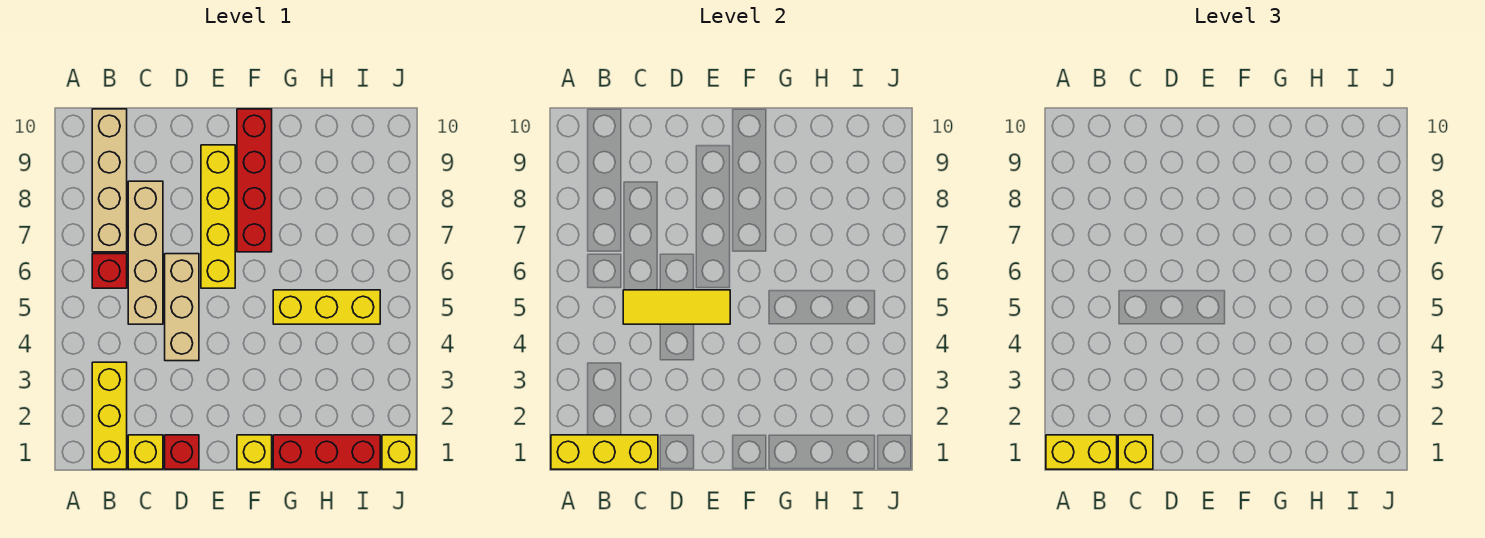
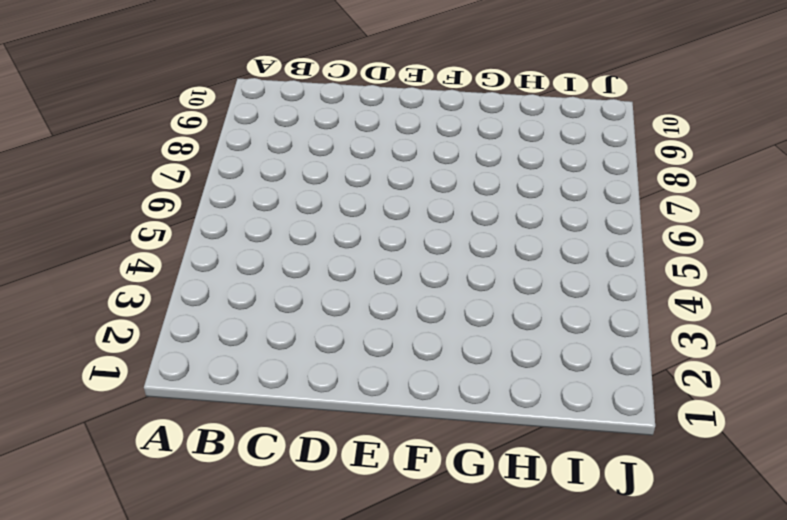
none -> yellow 1x3 brick [92,362,127,469]
none -> red 1x1 brick [92,254,127,288]
none -> tan 1x4 brick [92,109,127,252]

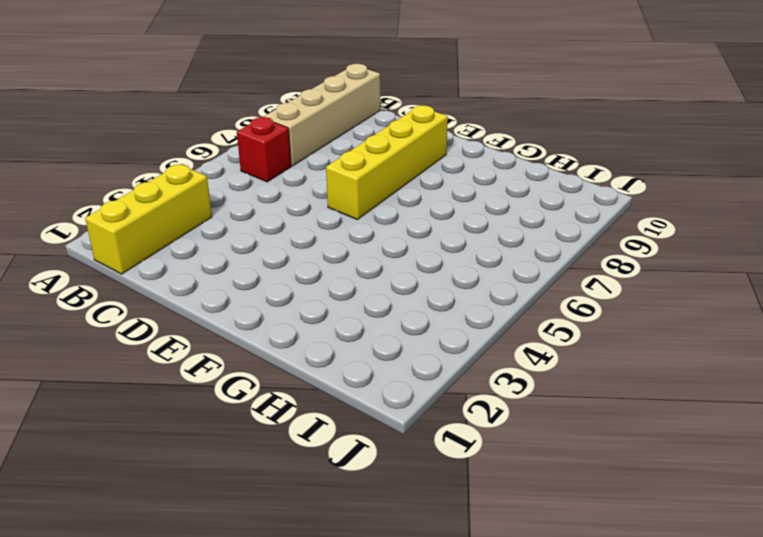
none -> yellow 1x1 brick [128,435,163,469]
none -> tan 1x4 brick [128,181,163,324]
none -> red 1x1 brick [165,435,199,469]

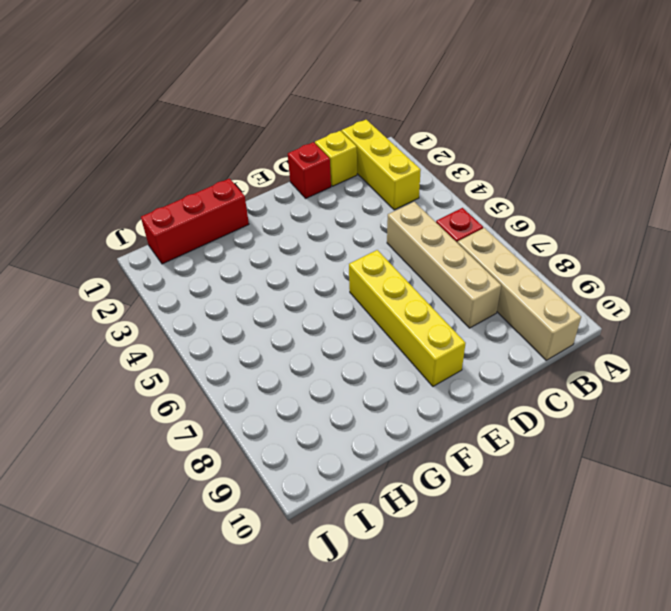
none -> tan 1x3 brick [165,254,199,361]
none -> yellow 1x1 brick [237,435,272,469]
none -> red 1x4 brick [237,109,272,252]

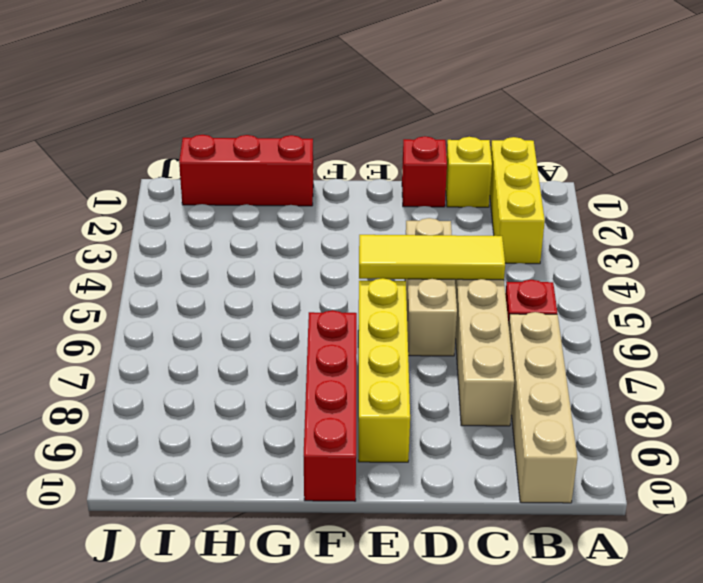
none -> yellow 1x1 brick [237,435,272,469]
none -> yellow 1x3 brick [273,290,380,324]
none -> yellow 1x1 brick [382,435,416,469]

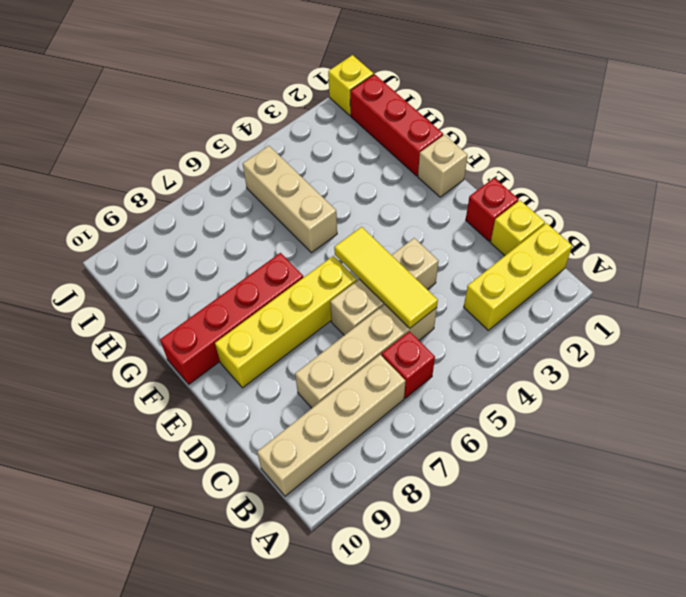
tan 1x1 brick [418,135,468,197] -> yellow 1x1 brick [237,435,272,469]
tan 1x3 brick [243,146,337,253] -> yellow 1x3 brick [273,290,380,324]
none -> yellow 1x3 brick [551,435,658,469]
none -> yellow 1x2 brick [1046,435,1117,469]
none -> yellow 1x1 brick [1118,435,1153,469]

